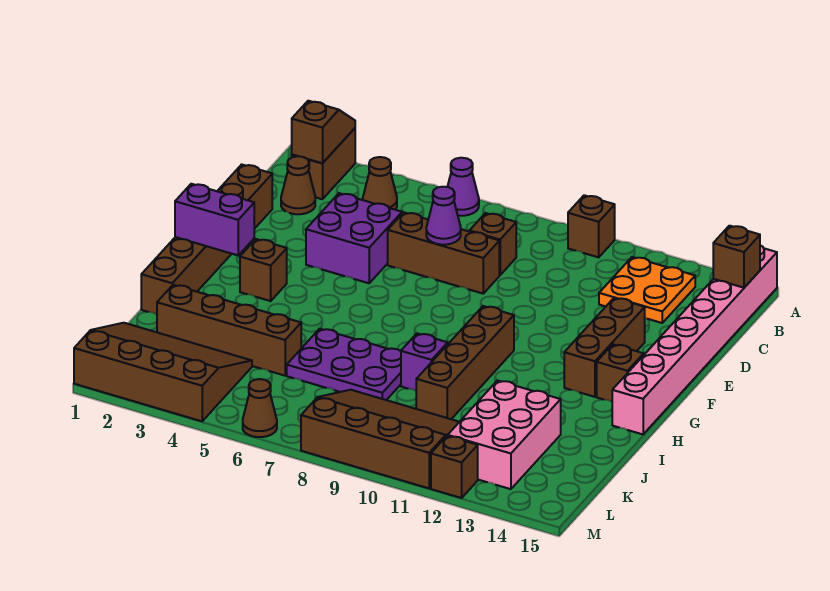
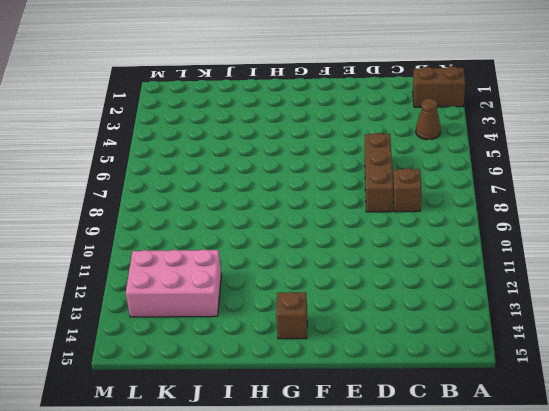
none -> purple 1x1 cone [448,158,479,216]
none -> brown 1x1 brick [568,195,615,257]
none -> pink 1x8 brick [612,245,777,434]

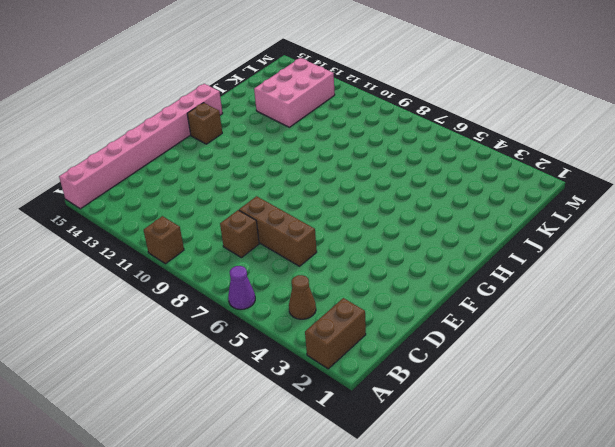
none -> orange 2x2 plate [599,257,695,323]
none -> brown 1x1 cone [281,156,315,214]
none -> brown 1x6 brick [141,164,272,314]

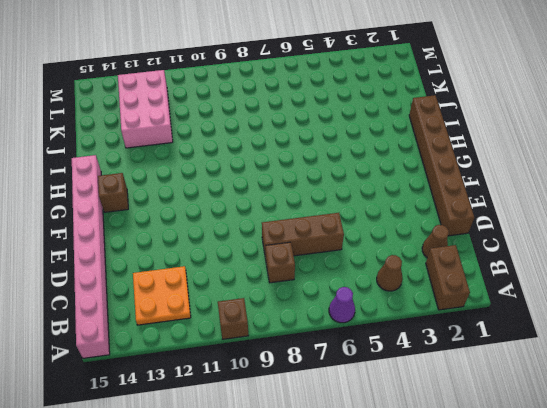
none -> purple 2x2 brick [306,193,402,283]
none -> brown 1x3 brick [564,298,645,397]
none -> brown 1x1 brick [240,239,287,301]

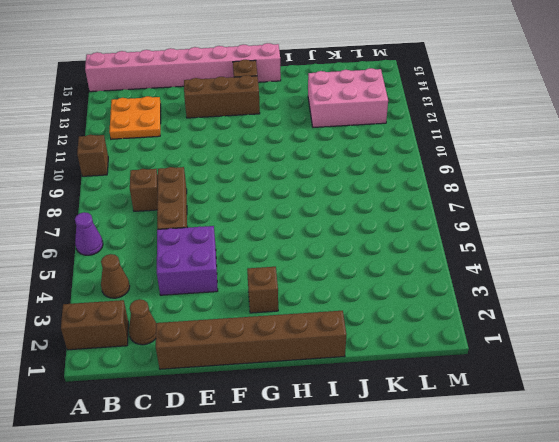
none -> brown 1x4 brick [416,306,514,419]
none -> purple 2x3 plate [287,329,401,400]
none -> purple 1x1 brick [401,333,448,391]

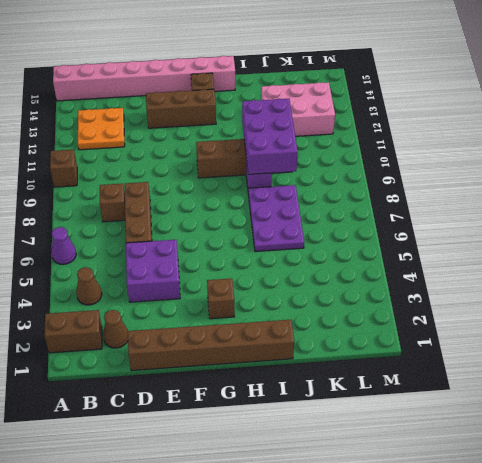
purple 2x3 brick [242,99,298,174] -> none
none -> brown 1x4 brick [157,285,301,376]
none -> brown 3x4 slope [74,323,252,421]
none -> brown 3x4 slope [301,390,459,488]

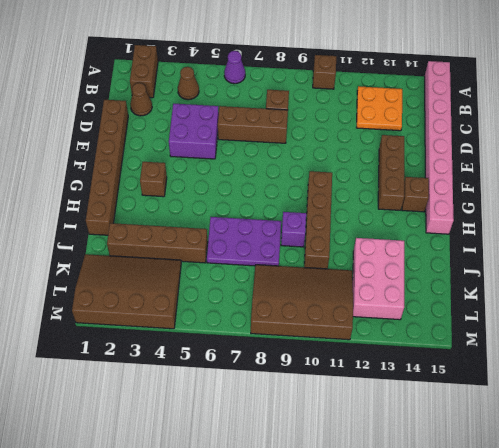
none -> brown 1x1 cone [243,379,277,437]
none -> brown 1x1 brick [431,436,478,498]
none -> brown 1x2 slope [292,101,355,163]

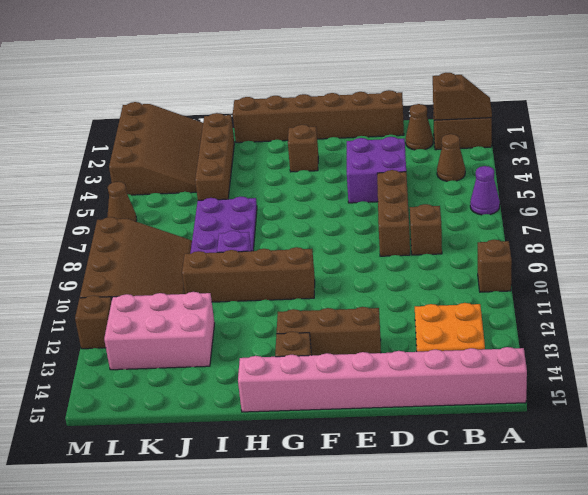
none -> brown 1x1 brick [713,226,760,288]
none -> purple 1x1 cone [426,187,461,245]
none -> purple 1x2 brick [175,184,254,255]

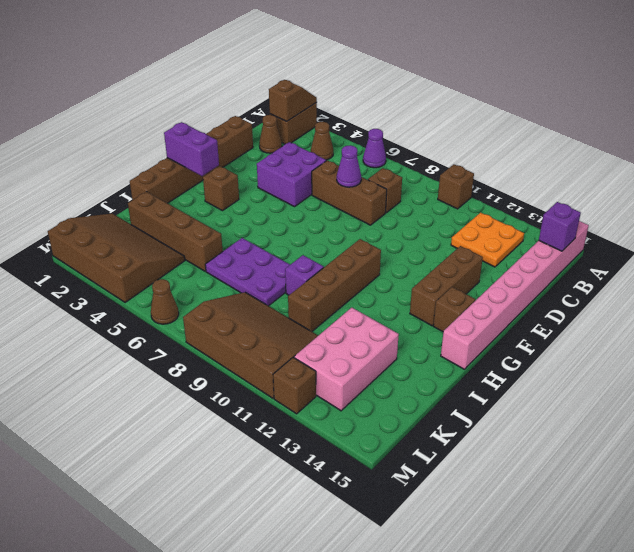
purple 1x1 brick [539,202,581,251] -> brown 1x1 brick [713,226,760,288]

